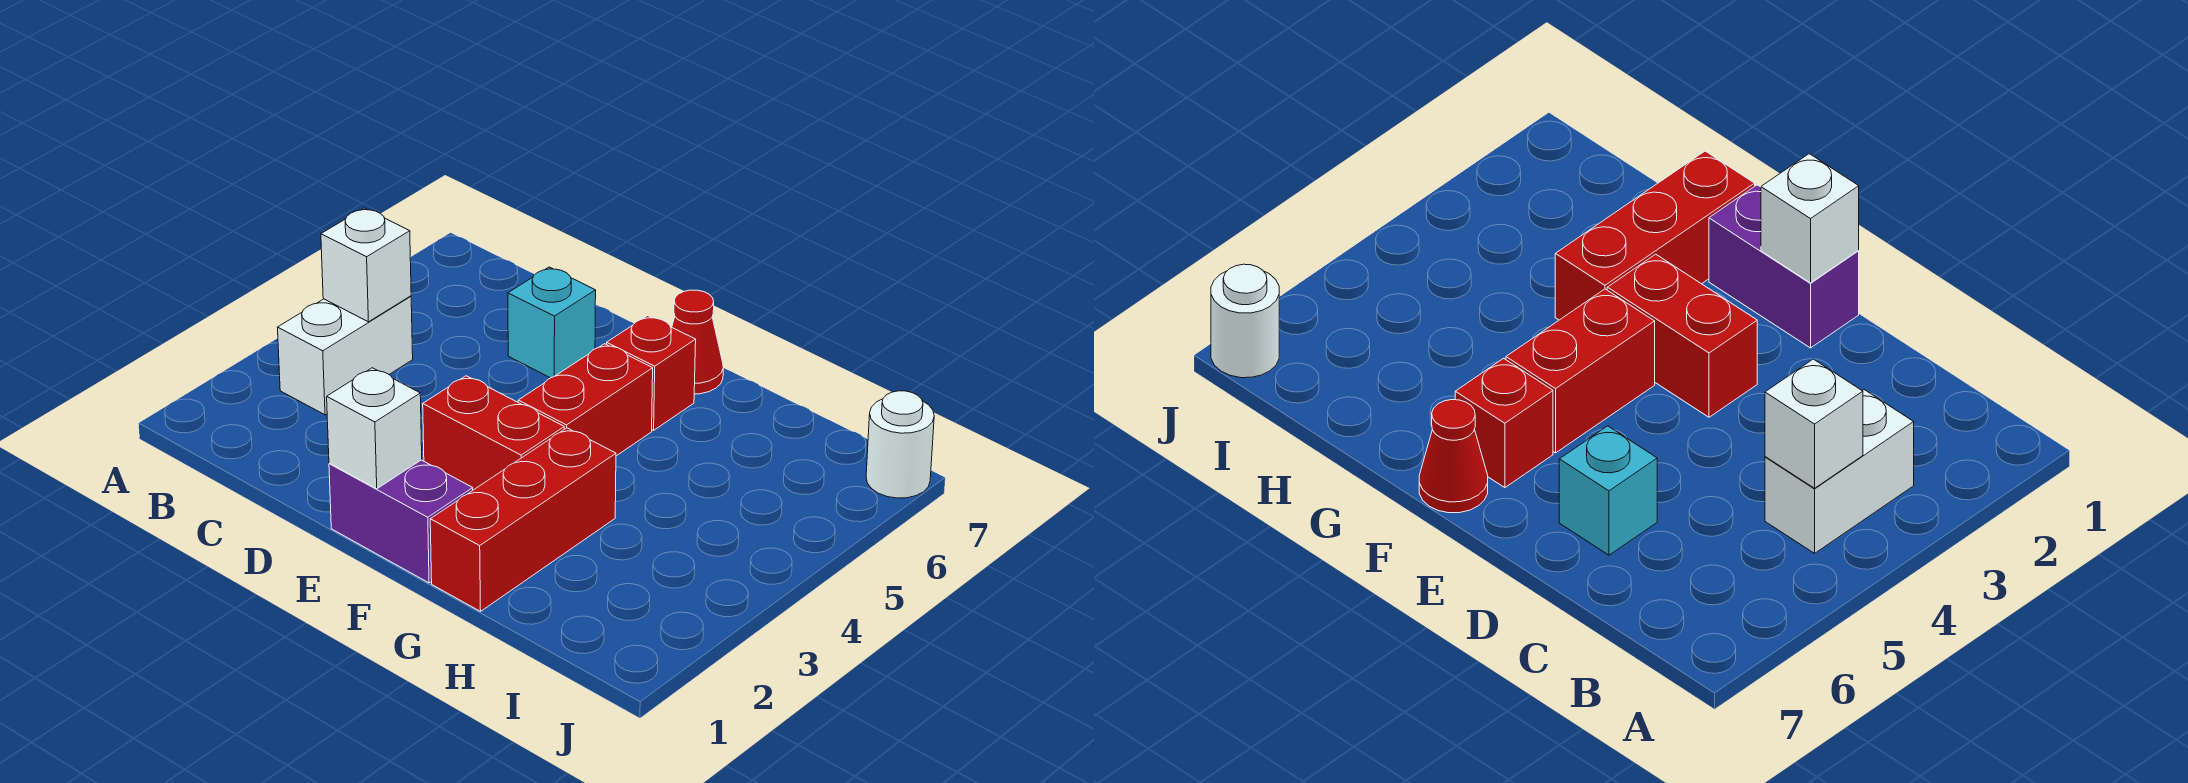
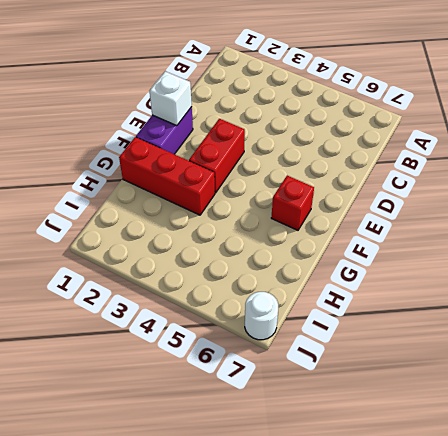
none -> white 1x2 brick [278,296,413,415]
none -> cyan 1x1 brick [508,267,596,378]

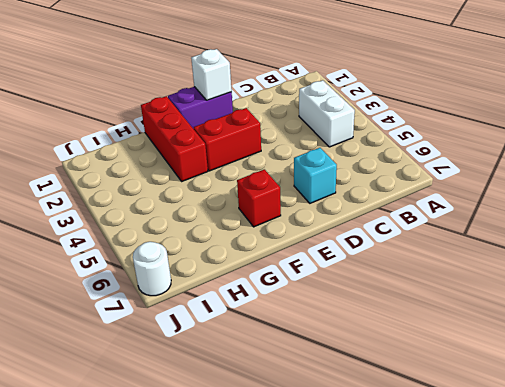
none -> red 1x2 brick [518,344,653,456]
none -> red 1x1 cone [672,290,723,394]

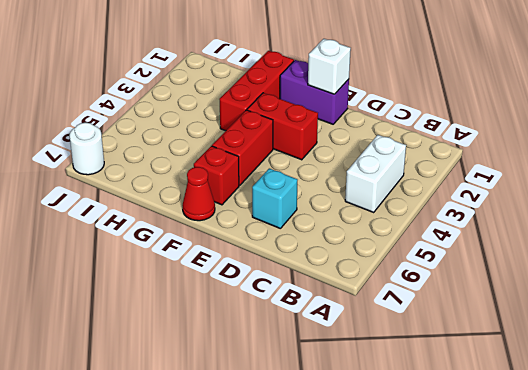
none -> white 1x1 brick [321,208,411,322]

